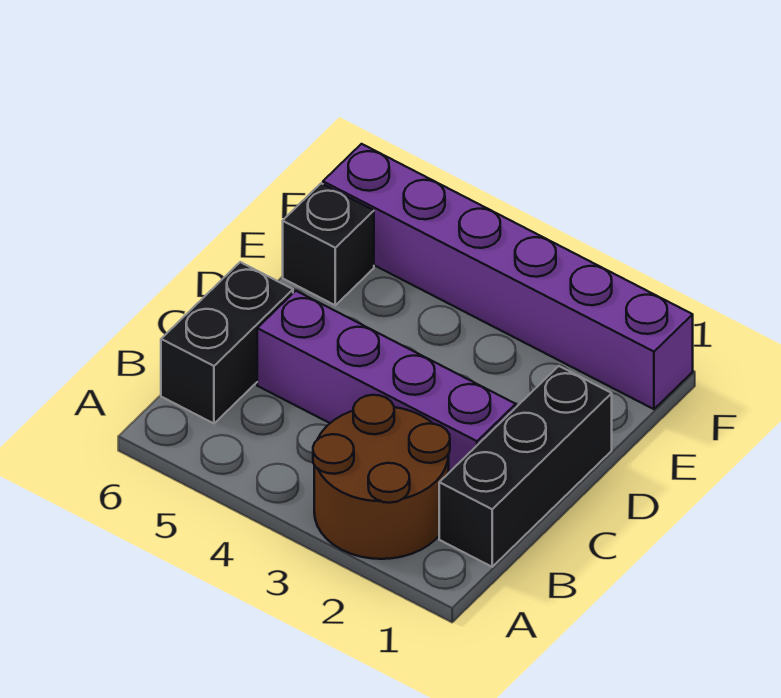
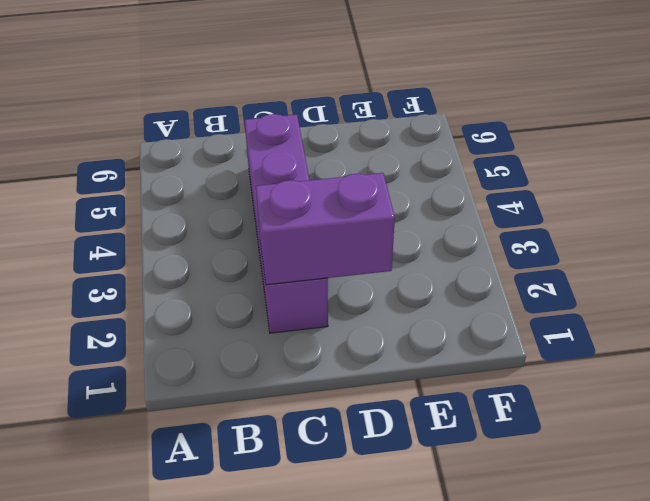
purple 1x2 brick [256,173,395,285] -> none
none -> brown 2x2 round brick [313,395,450,559]
none -> black 1x3 brick [439,366,612,567]

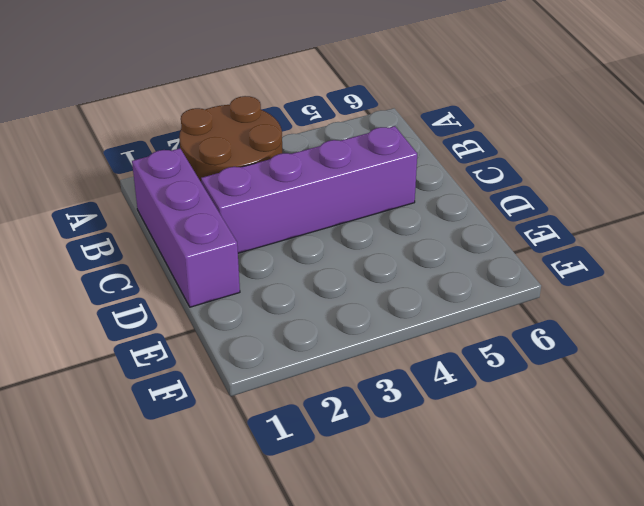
purple 1x3 brick [132,148,240,307] -> black 1x3 brick [439,366,612,567]
none -> black 1x2 brick [161,262,293,424]
none -> black 1x1 brick [283,183,374,305]

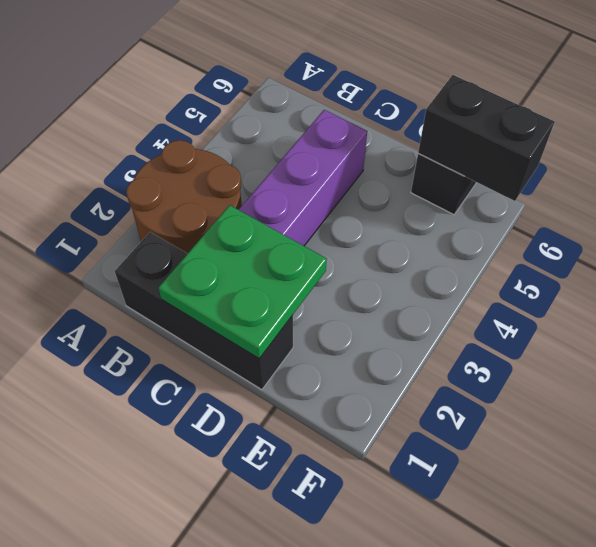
green 2x2 plate [158,205,327,359] -> none
black 1x2 brick [418,75,554,201] -> black 1x2 brick moved to [161,262,293,424]
none -> purple 1x6 brick [323,144,693,409]

